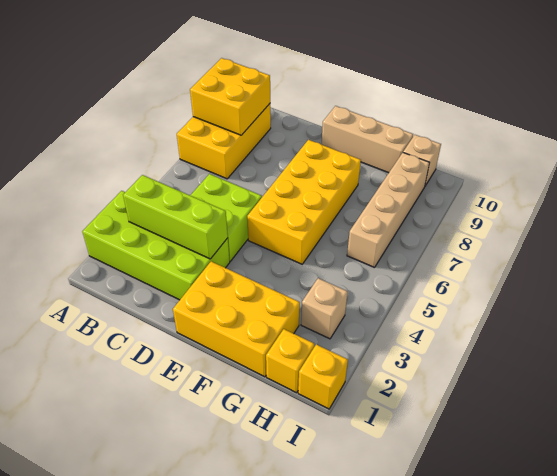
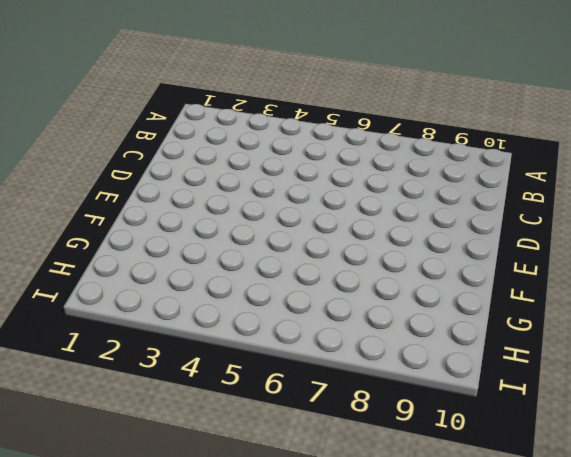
none -> lime 2x4 brick [82,191,230,300]
none -> yellow 2x3 brick [177,104,271,179]
none -> lime 2x2 brick [190,174,262,261]

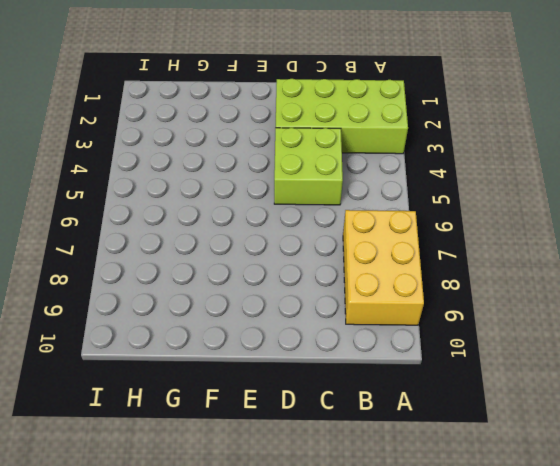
none -> yellow 2x3 brick [173,261,300,377]
none -> yellow 2x4 brick [247,140,361,264]
none -> tan 1x3 brick [321,106,413,173]

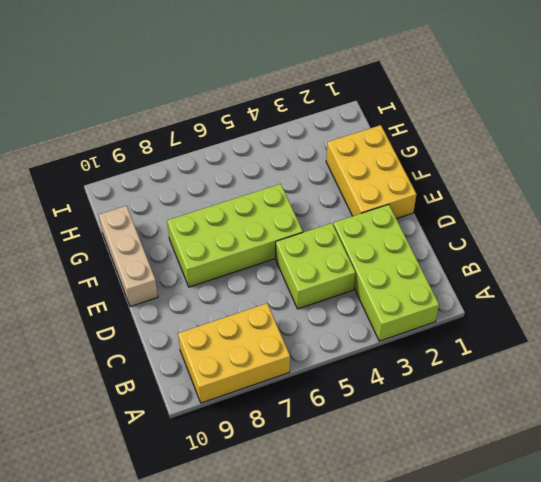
lime 2x4 brick [167,184,303,287] -> yellow 2x4 brick [247,140,361,264]
none -> yellow 1x1 brick [266,329,314,393]
none -> tan 1x1 brick [301,278,348,339]
none -> tan 1x4 brick [347,153,429,268]

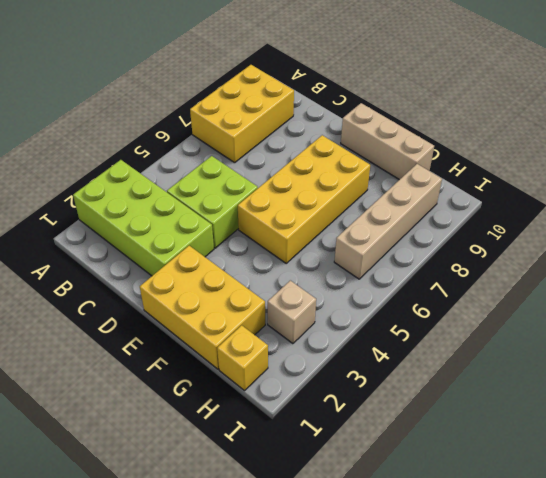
none -> tan 1x1 brick [403,135,441,186]
none -> yellow 1x1 brick [298,344,348,409]
none -> yellow 2x2 brick [190,58,270,135]

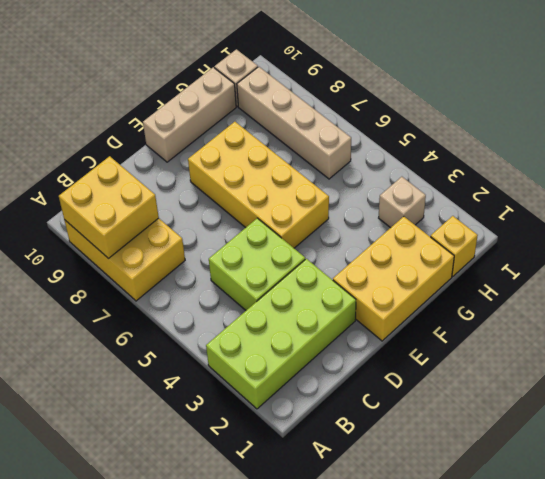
none -> yellow 1x1 brick [298,344,348,409]
none -> lime 1x3 brick [123,175,228,259]

